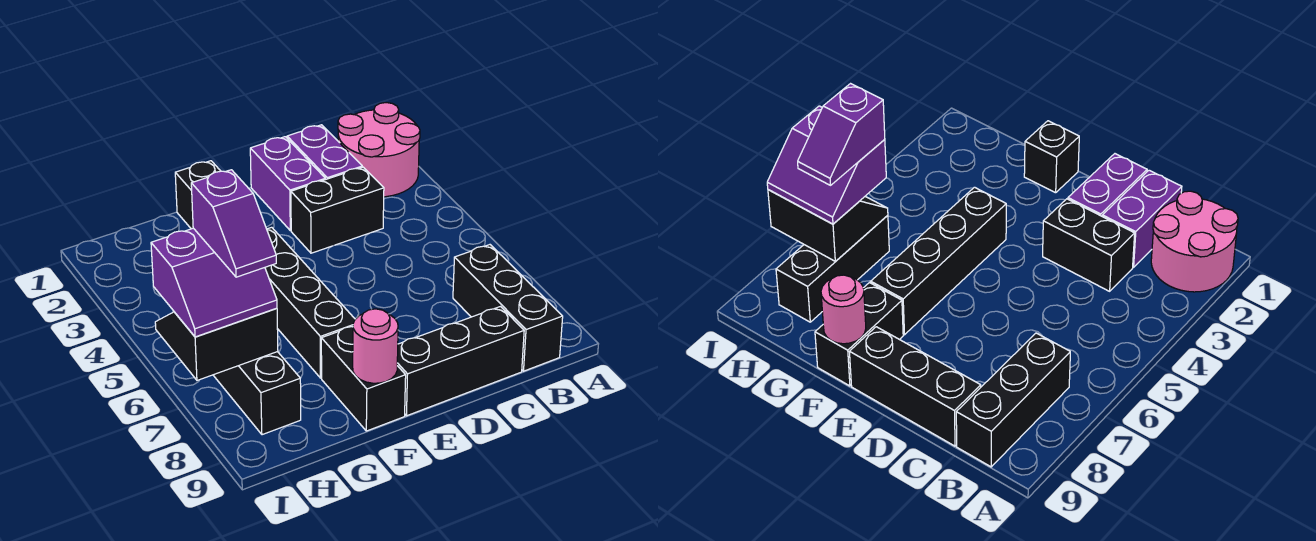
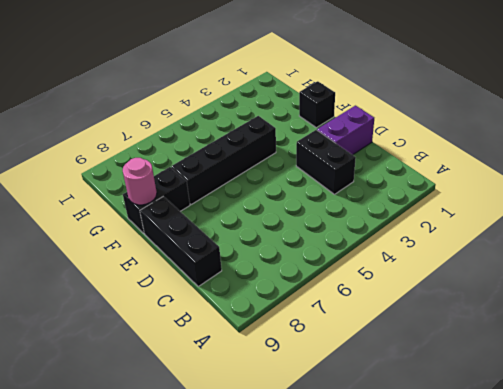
none -> pink 2x2 round brick [338,103,420,197]
none -> black 1x3 brick [453,245,563,371]
none -> purple 1x2 brick [287,125,362,180]

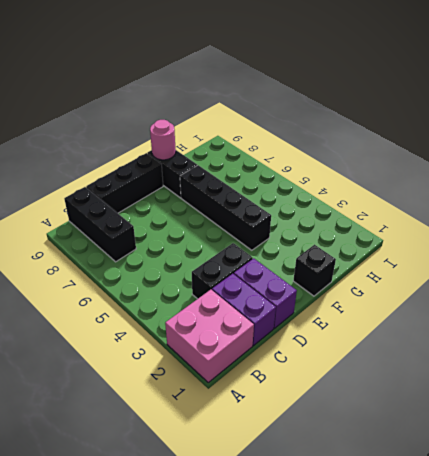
pink 2x2 brick [165,290,254,383] -> pink 2x2 round brick [338,103,420,197]
none -> black 1x3 brick [213,352,301,435]
none -> black 2x2 slope [155,308,278,380]
none -> purple 2x2 slope [151,228,277,337]

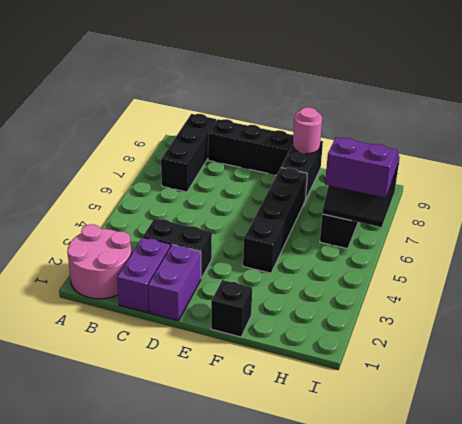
none -> purple 1x2 slope [191,170,276,277]

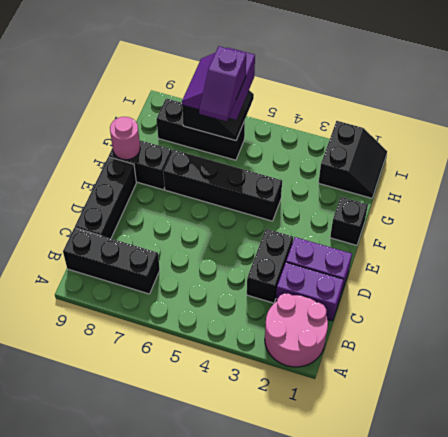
purple 1x2 slope [199,46,246,121] -> purple 1x2 slope turned to [191,170,276,277]
black 2x2 slope [319,121,387,198] -> none

